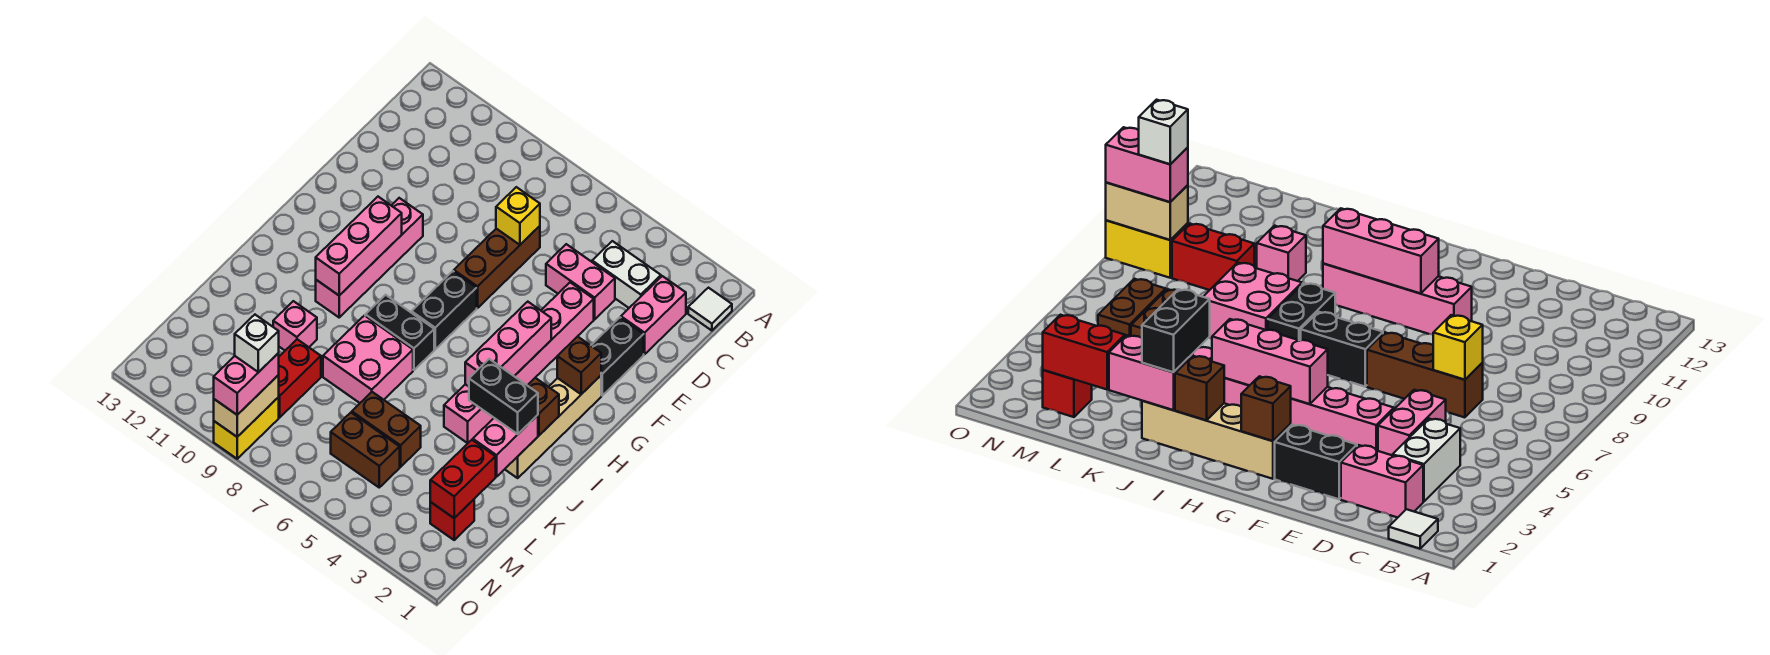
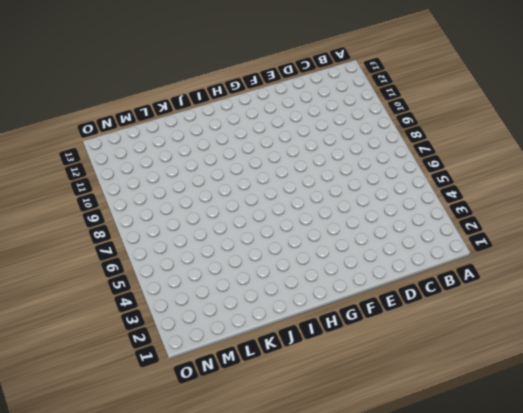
none -> white 1x1 tile [688,288,732,331]
none -> pink 1x2 brick [621,276,686,354]
none -> white 1x2 brick [592,241,661,308]

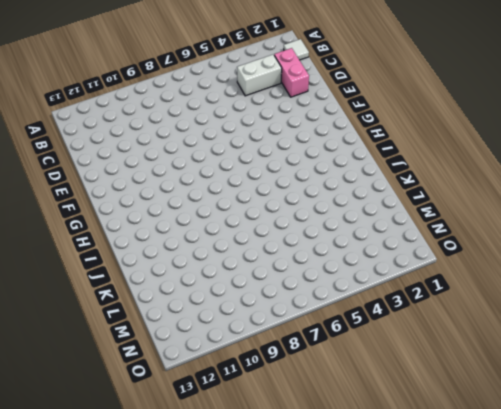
none -> pink 1x2 brick [546,244,615,319]
none -> brown 1x3 brick [454,226,540,308]
none -> black 1x2 brick [591,318,644,395]

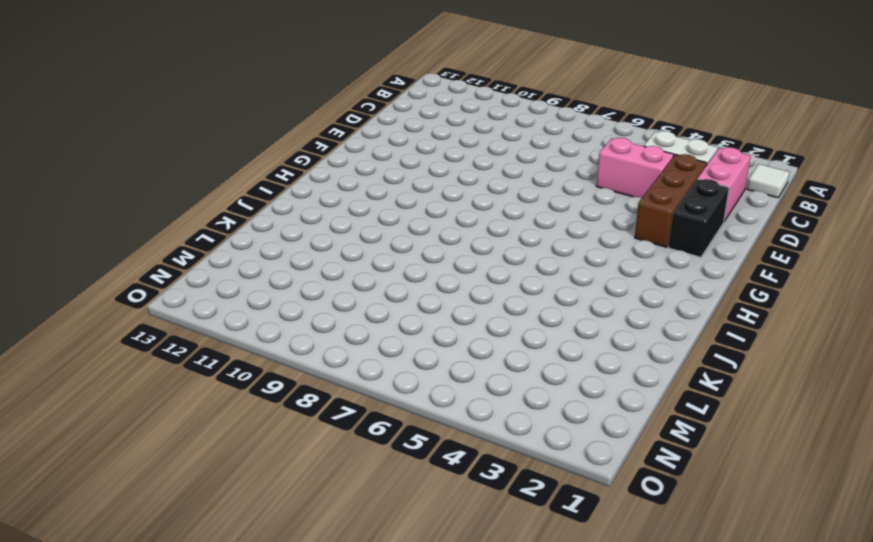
brown 1x3 brick [635,154,707,247] -> brown 1x3 brick moved to [454,226,540,308]
none -> pink 1x6 brick [444,282,594,443]
none -> pink 1x4 brick [316,198,423,317]
none -> tan 1x4 brick [505,376,601,478]

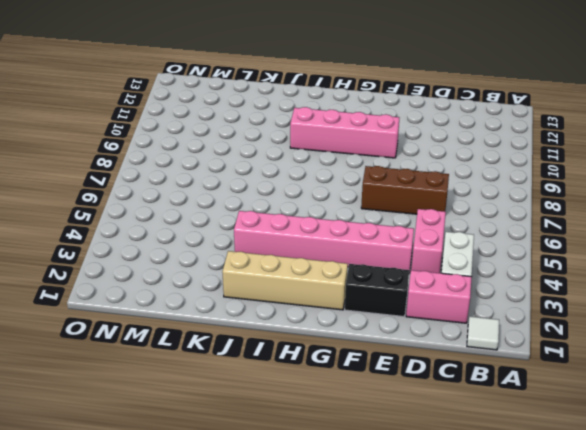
none -> black 1x2 brick [412,271,477,349]
none -> black 1x2 brick [365,295,434,370]
none -> pink 2x2 brick [323,316,413,403]

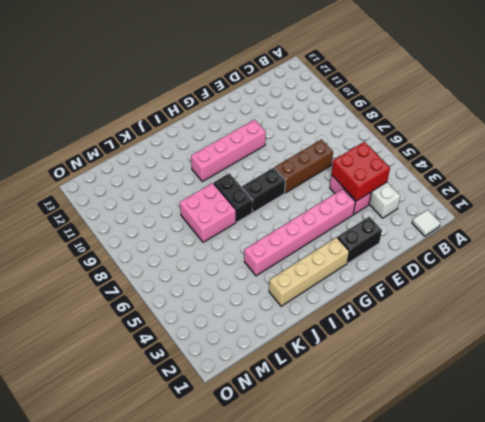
red 2x2 brick [331,142,390,201] -> none
none -> pink 1x2 brick [621,276,686,354]
none -> pink 1x1 brick [273,301,317,350]
none -> brown 1x2 brick [352,392,421,467]

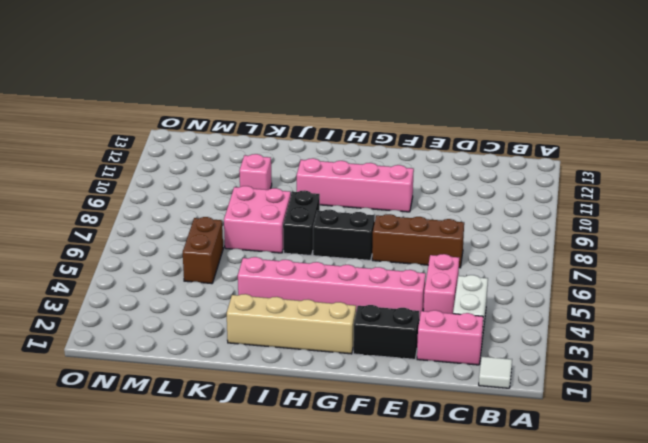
none -> red 1x2 brick [279,339,321,418]
none -> red 1x1 brick [430,500,474,540]
none -> brown 1x2 brick [331,413,400,487]

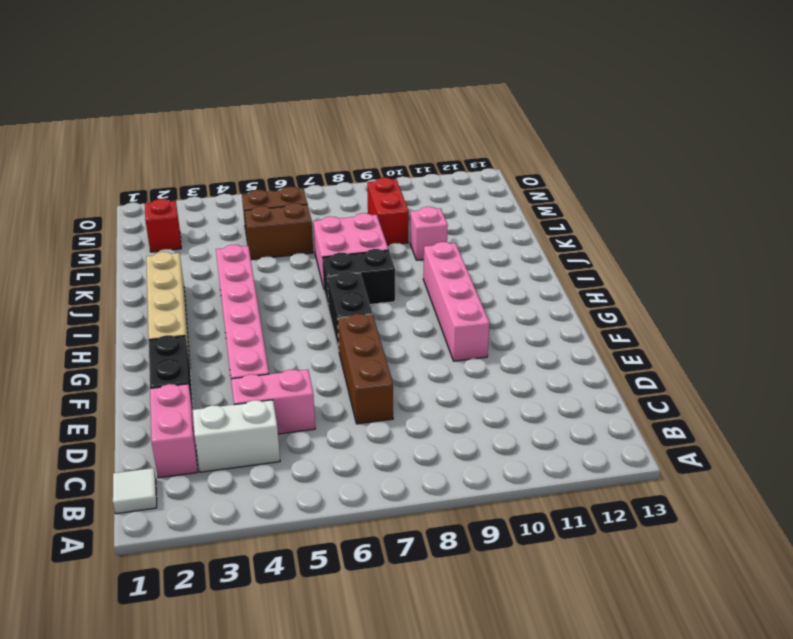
none -> yellow 1x2 brick [214,397,279,459]
none -> yellow 1x1 brick [496,187,540,245]
none -> brown 1x1 brick [557,336,601,394]

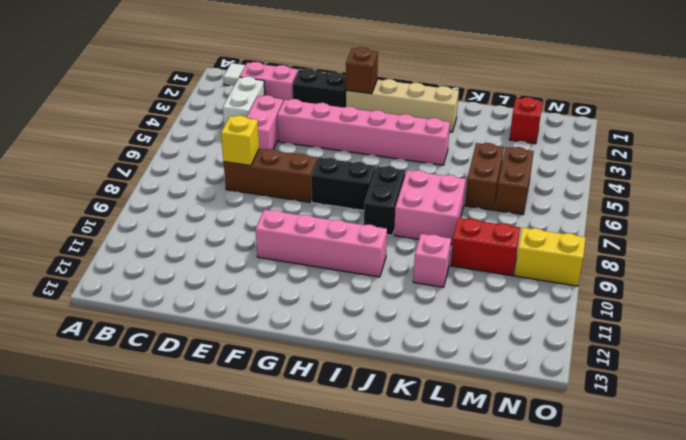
none -> pink 1x3 brick [465,302,551,386]
none -> pink 1x3 brick [316,197,402,296]
none -> brown 1x1 brick [527,378,559,436]

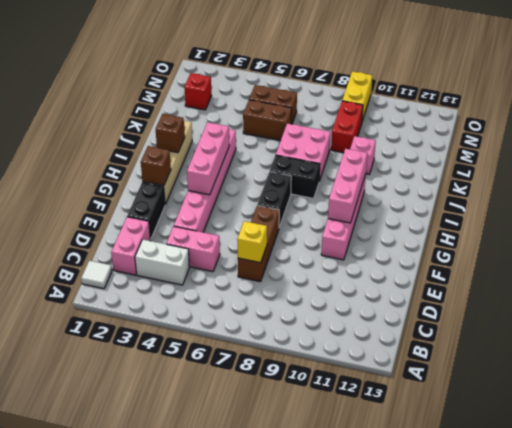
none -> pink 1x2 brick [473,415,538,477]
none -> red 1x2 brick [430,440,496,518]
none -> tan 1x2 brick [214,375,279,437]

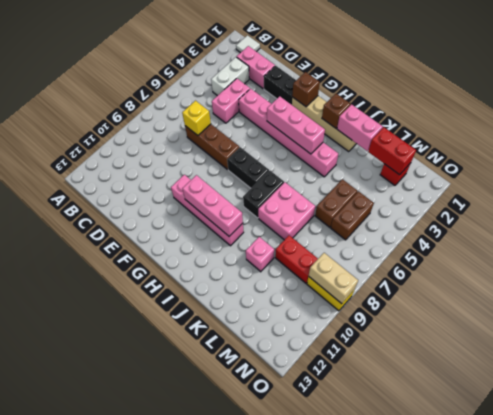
none -> black 1x2 brick [469,359,538,434]
none -> pink 1x2 brick [214,353,279,415]
none -> white 1x1 brick [235,315,279,372]

